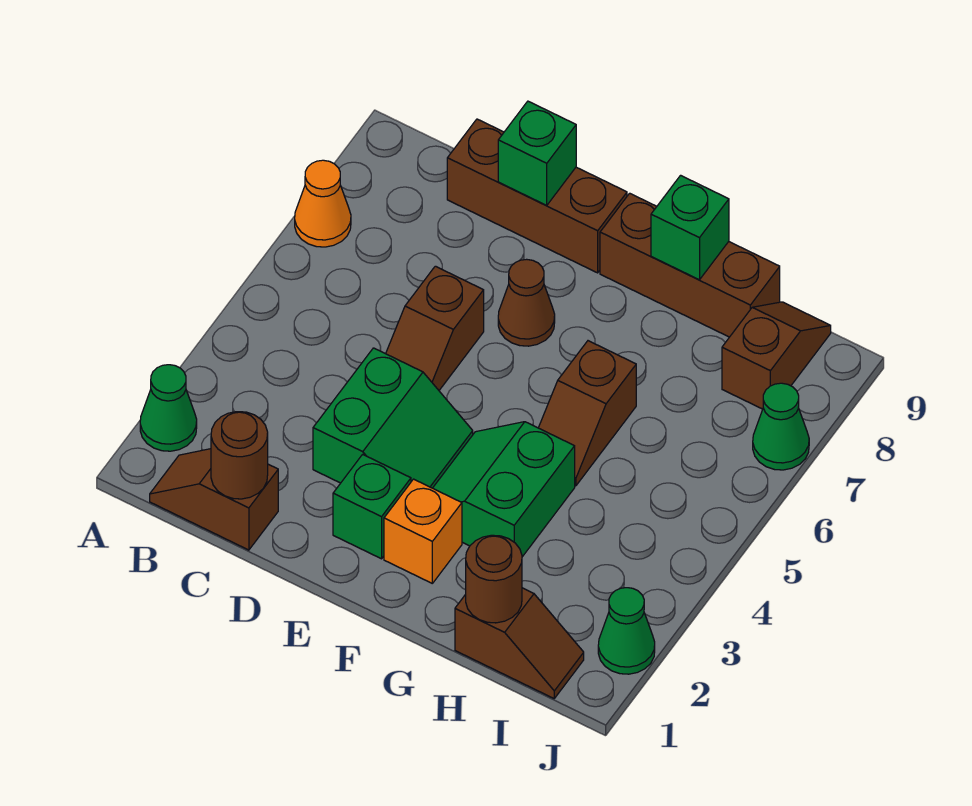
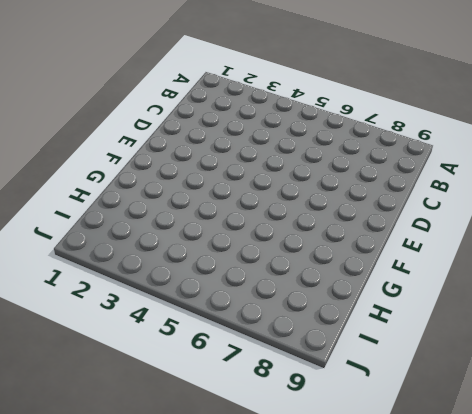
none -> green 1x1 cone [140,365,197,451]
none -> orange 1x1 cone [295,160,351,247]
none -> brown 1x2 slope [150,449,278,550]

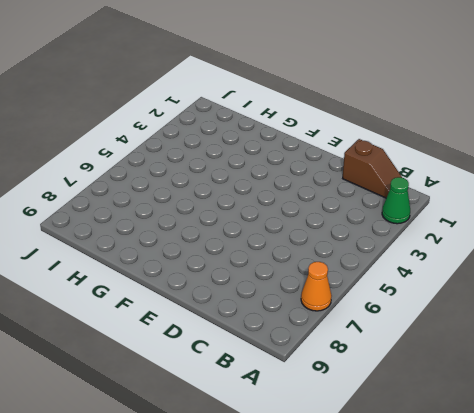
none -> brown 1x3 brick [447,119,627,273]
none -> green 2x2 slope [313,348,473,488]
none -> brown 1x2 slope [386,266,484,390]

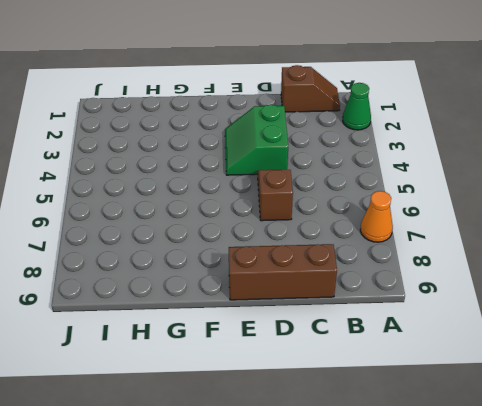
none -> green 1x1 brick [333,454,411,559]
none -> brown 1x1 cone [498,259,555,346]
none -> orange 1x1 brick [384,479,462,583]

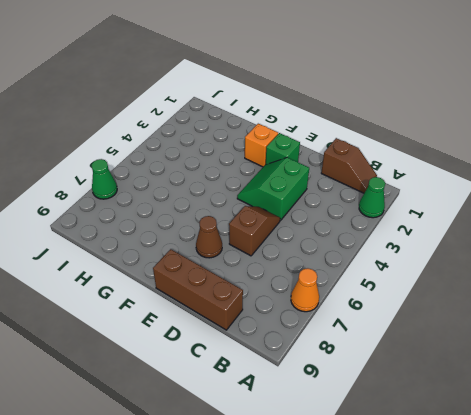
none -> green 2x2 slope [433,422,575,557]
none -> brown 1x3 brick [600,193,780,337]
none -> brown 1x2 slope [539,341,636,486]

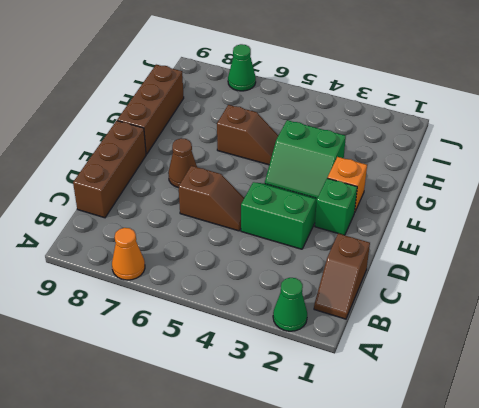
none -> brown 1x2 slope [455,588,584,698]
none -> brown 1x2 slope [722,302,831,409]
none -> green 1x1 cone [598,588,655,674]

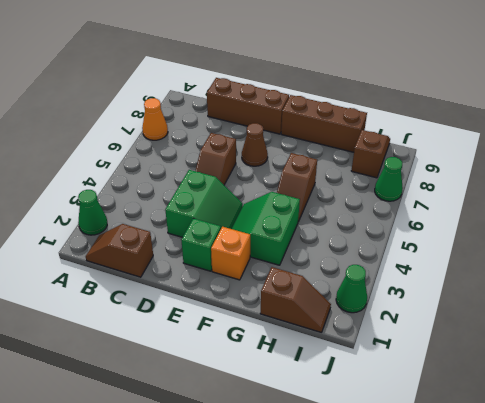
none -> brown 1x1 round brick [211,412,268,499]
none -> green 1x1 brick [498,101,576,206]
none -> green 1x1 brick [651,175,729,280]

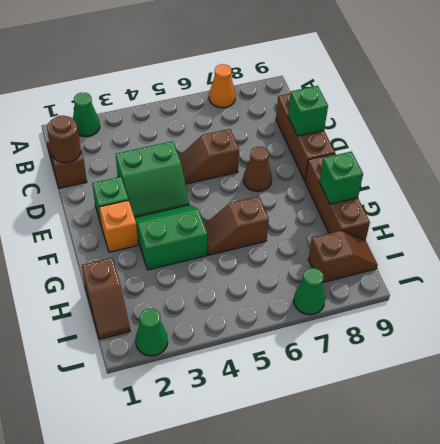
none -> brown 1x1 round brick [466,535,522,623]

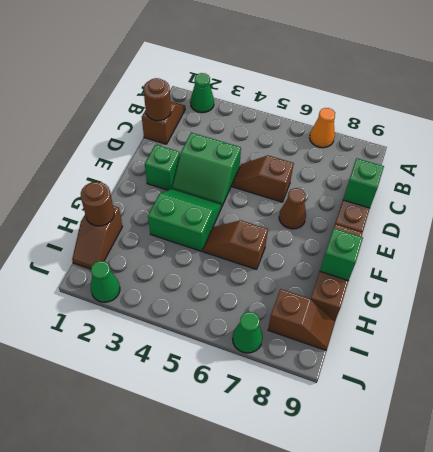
none -> orange 1x1 brick [384,479,462,583]

